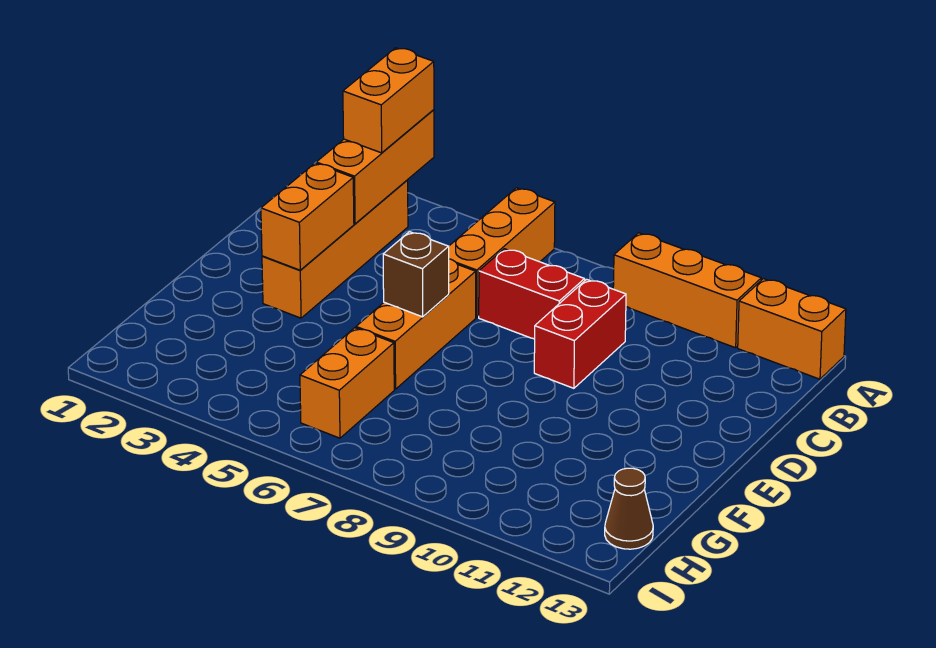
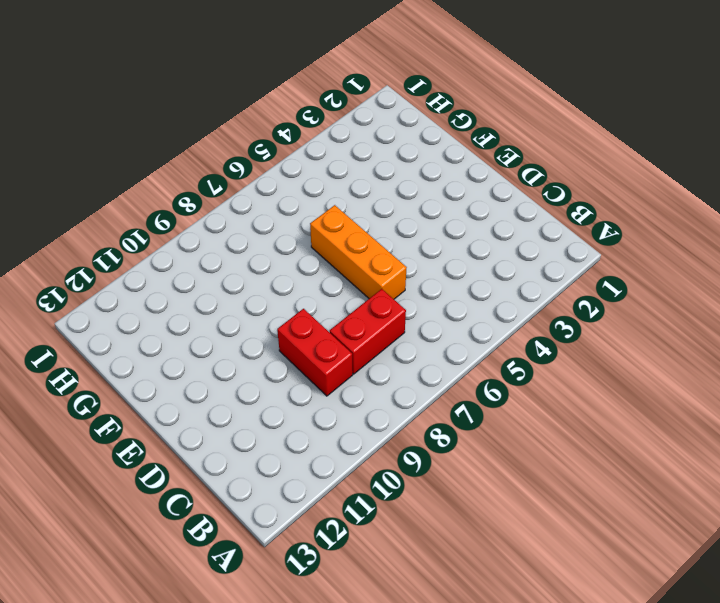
none -> orange 1x3 brick [449,188,555,317]
none -> orange 1x3 brick [613,233,761,348]
none -> orange 1x2 brick [738,279,846,379]

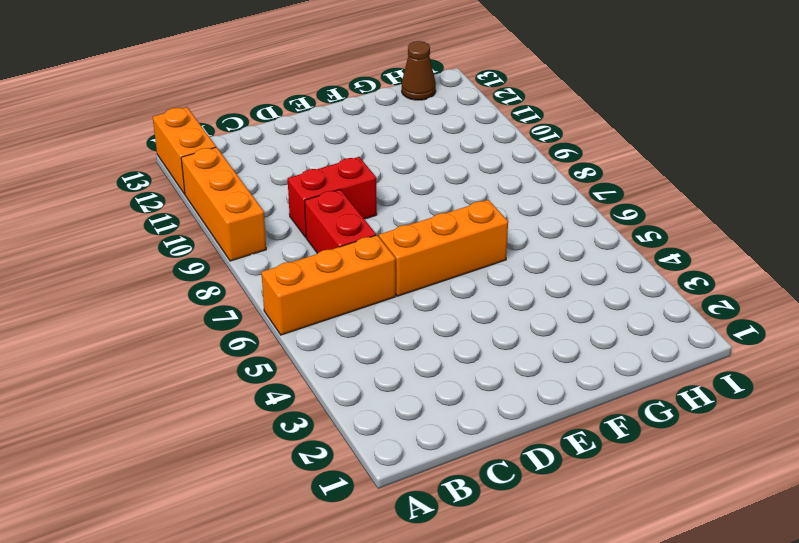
none -> orange 1x4 brick [262,180,408,318]
none -> orange 1x2 brick [300,328,394,438]
none -> orange 1x3 brick [316,110,434,224]

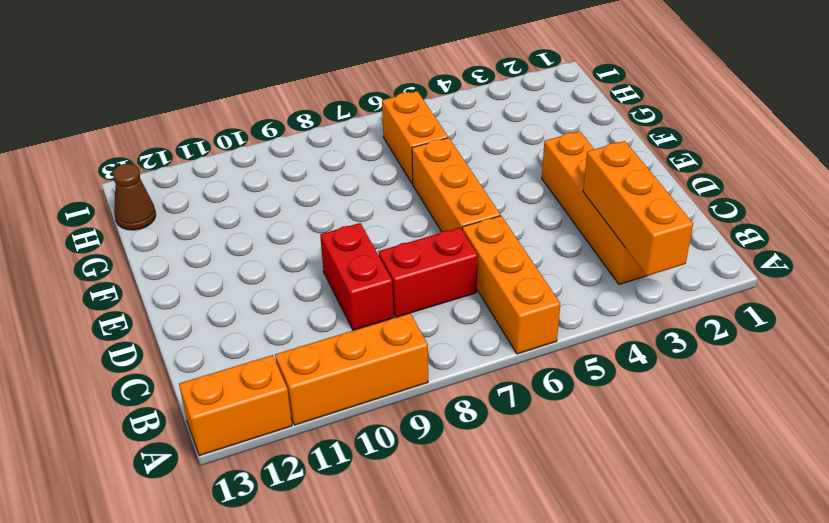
none -> orange 1x2 brick [261,163,354,270]
none -> brown 1x1 brick [383,232,449,317]
none -> orange 1x2 brick [343,48,434,153]

